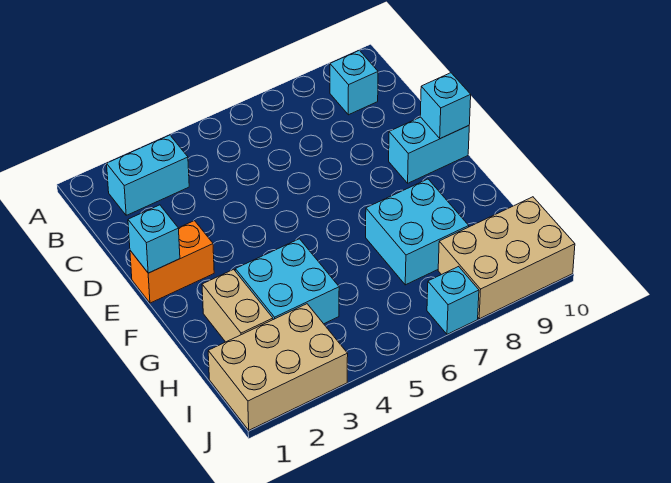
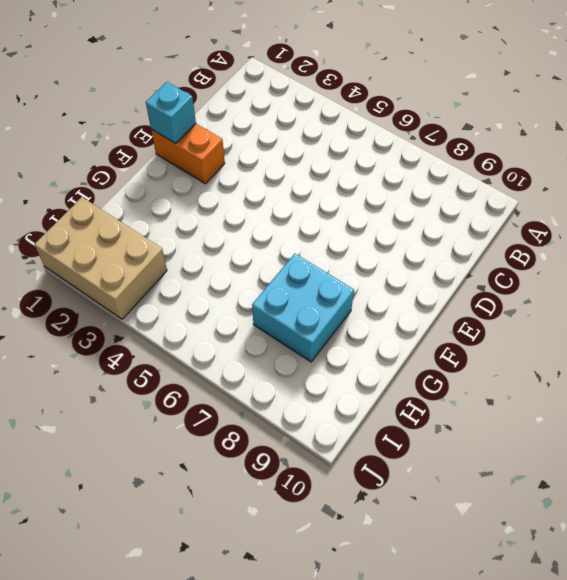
none -> cyan 1x2 brick [107,135,189,215]
none -> cyan 1x1 brick [330,50,378,115]
none -> cyan 1x2 brick [389,117,469,183]

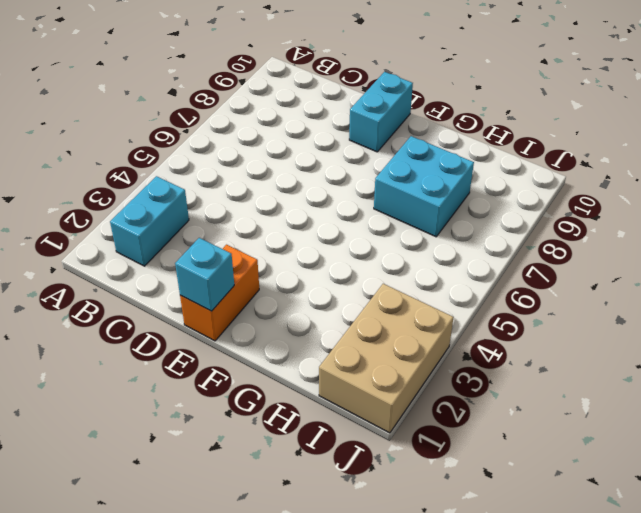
none -> cyan 1x1 brick [330,50,378,115]
none -> tan 1x2 brick [202,269,273,342]
none -> cyan 2x2 brick [235,239,339,324]

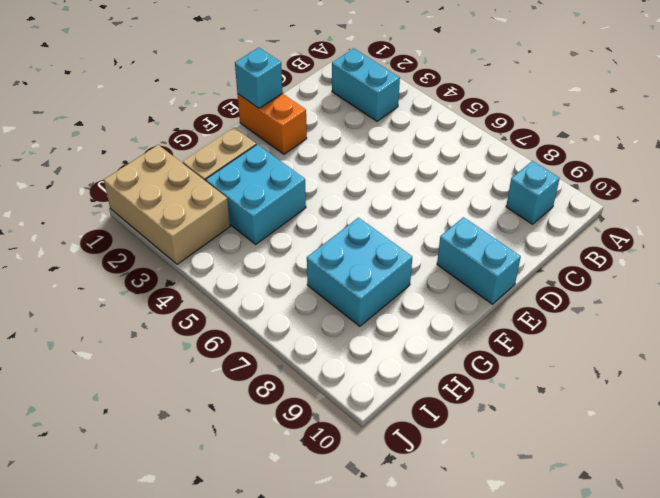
none -> tan 2x3 brick [438,197,575,319]
none -> cyan 1x1 brick [427,266,479,334]
none -> cyan 1x1 brick [420,73,471,139]

